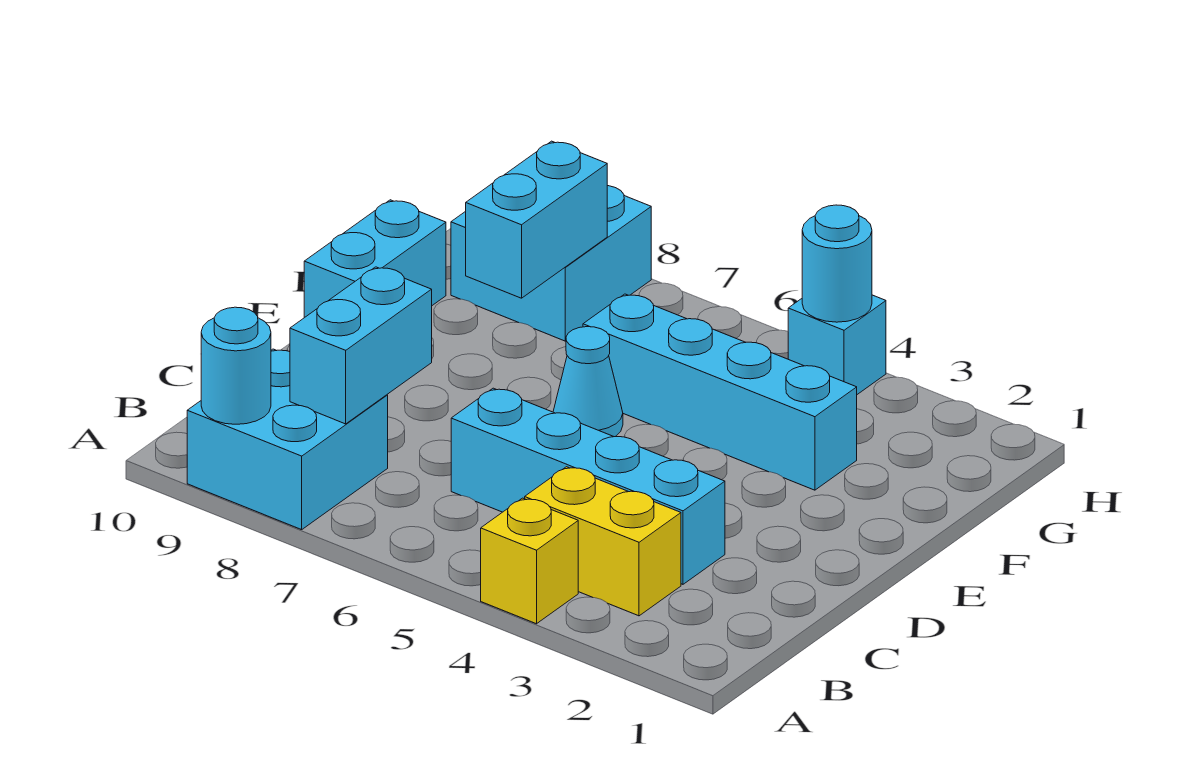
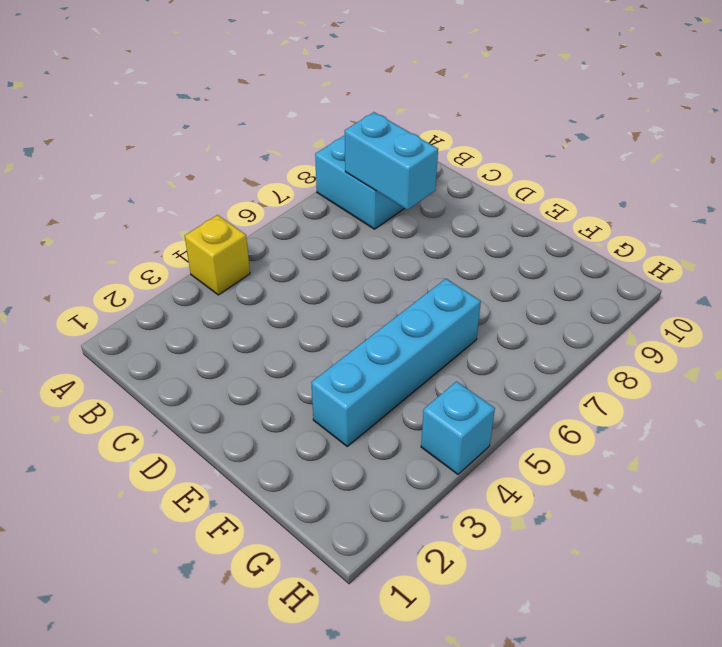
none -> yellow 1x2 brick [525,467,681,616]
none -> cyan 1x4 brick [451,388,725,584]
none -> cyan 1x1 cone [553,327,623,437]

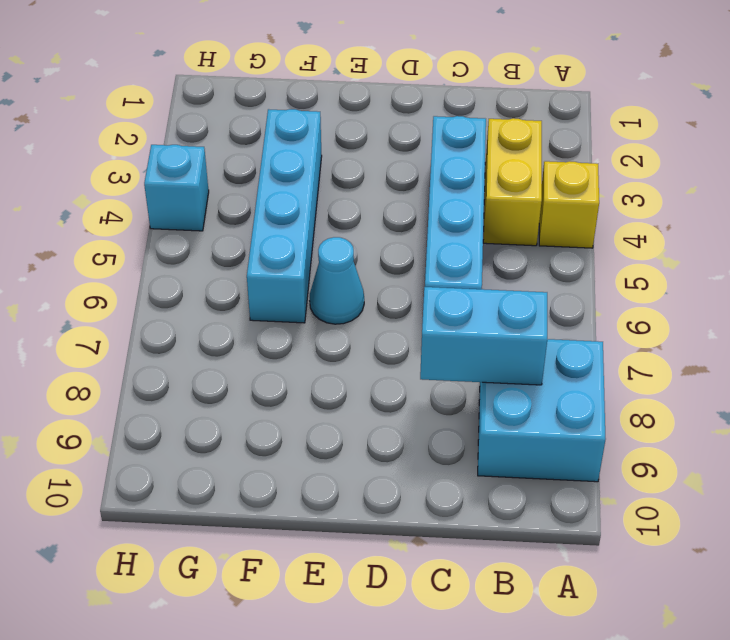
none -> cyan 1x2 brick [304,200,446,318]
none -> cyan 2x2 brick [451,186,651,341]
none -> cyan 1x1 round brick [201,307,271,424]

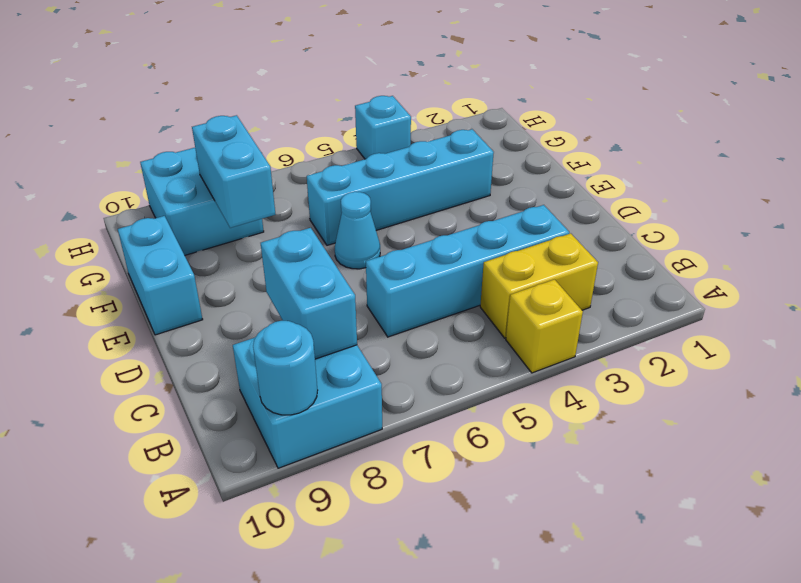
none -> cyan 1x1 round brick [802,205,872,322]

